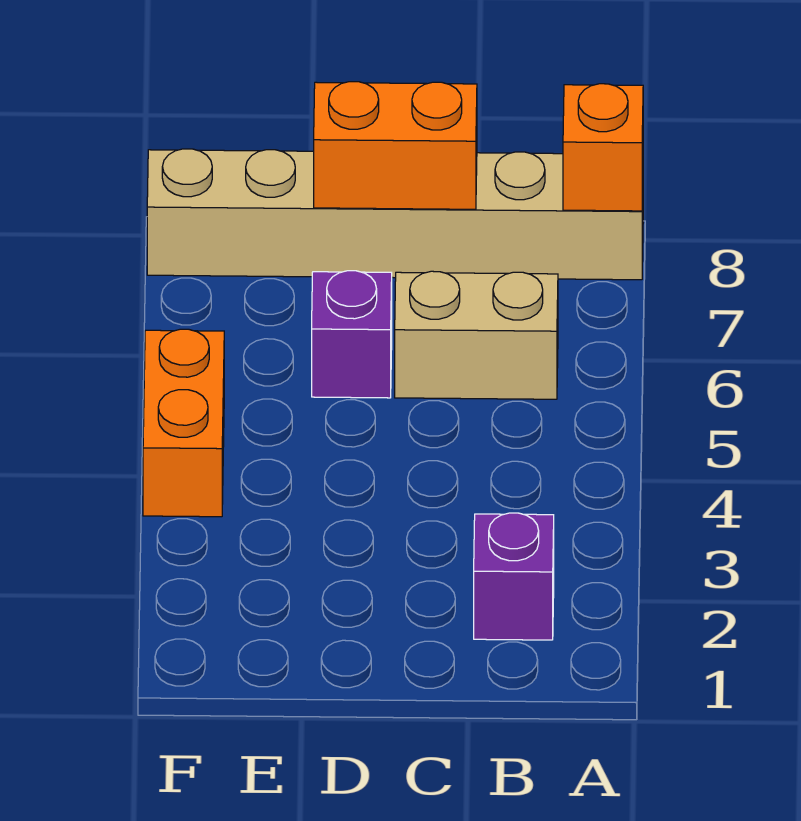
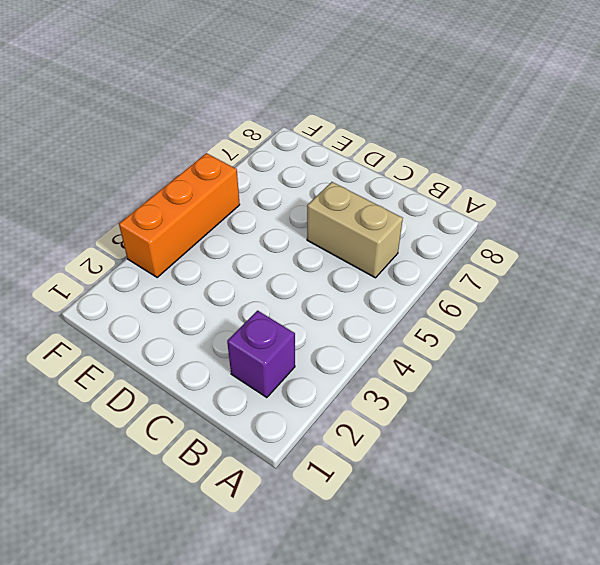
orange 1x3 brick [119,153,240,277] -> orange 1x2 brick [143,329,224,517]
none -> tan 1x6 brick [147,149,643,280]
none -> purple 1x1 brick [312,271,392,398]

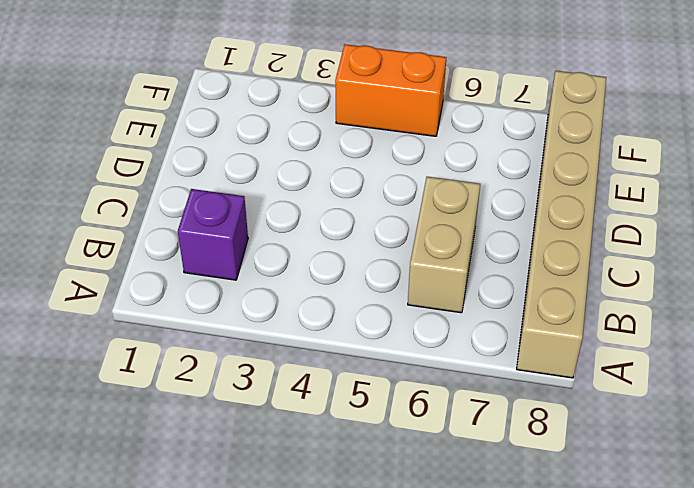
none -> purple 1x1 brick [312,271,392,398]
none -> orange 1x1 brick [563,84,643,211]

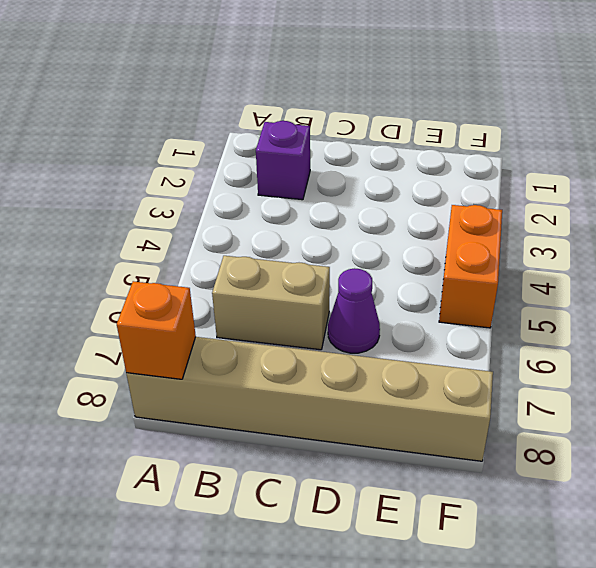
purple 1x1 cone [328,268,380,353] -> purple 1x1 brick [312,271,392,398]
none -> orange 1x2 brick [314,82,477,209]

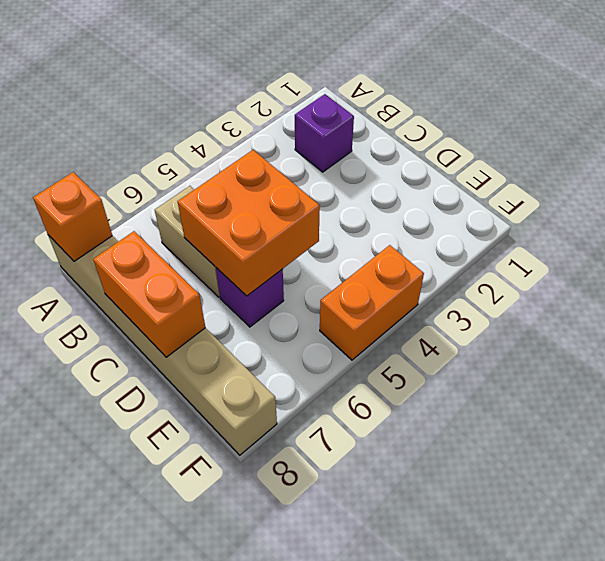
orange 2x2 brick [178,150,320,296] -> none

